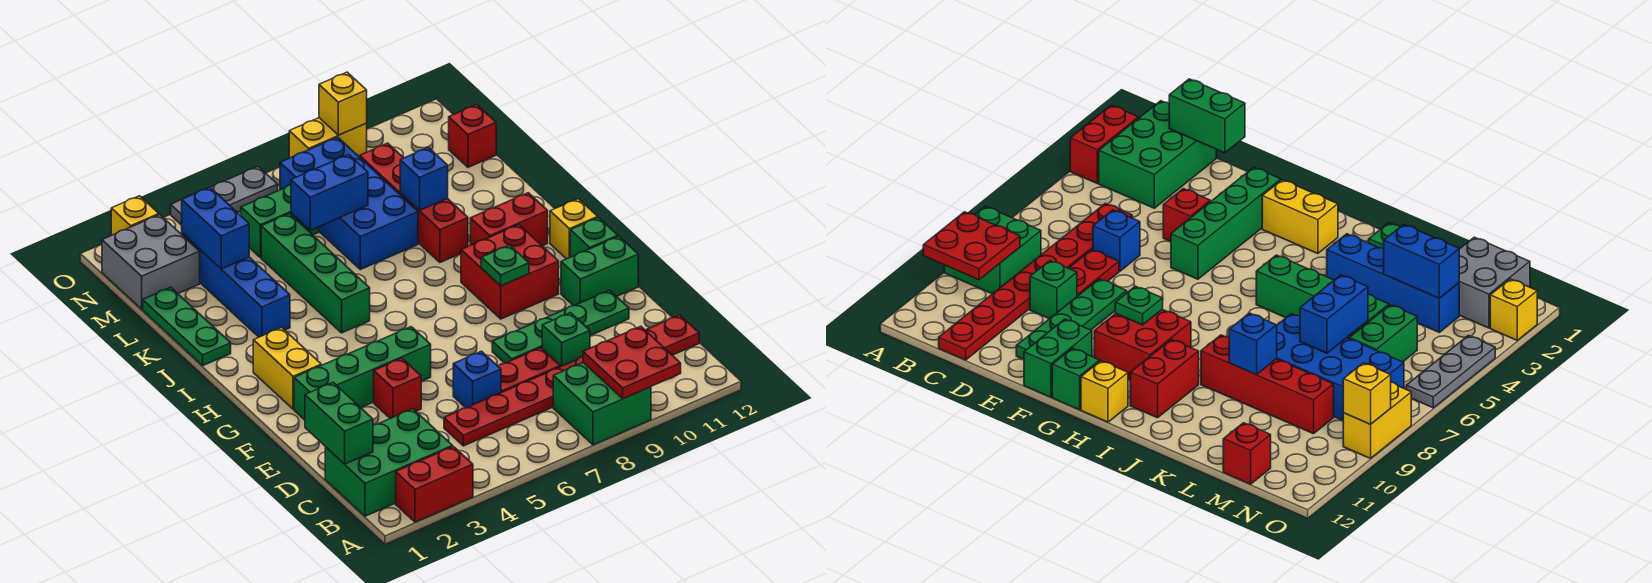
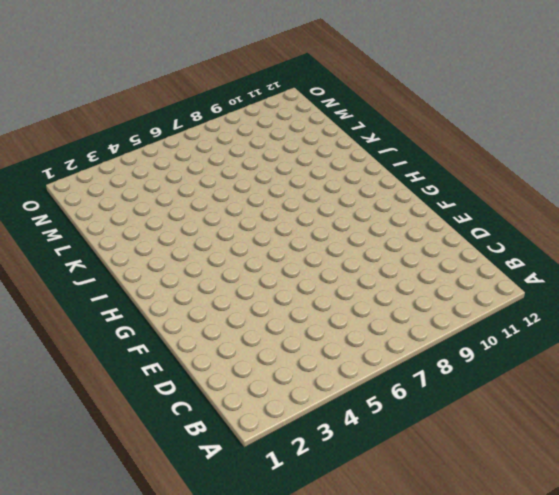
none -> red 1x2 brick [396,447,473,522]
none -> green 2x2 brick [553,363,651,445]
none -> green 2x3 brick [325,409,453,516]
none -> red 1x8 plate [444,315,699,446]

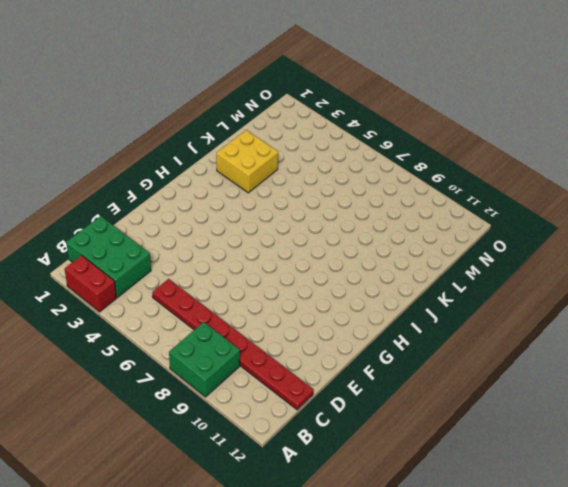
yellow 2x2 brick [216,130,278,193] -> blue 1x4 brick [182,233,290,337]
none -> blue 1x1 brick [453,351,501,408]
none -> red 1x2 plate [498,348,560,392]
none -> green 1x1 brick [542,313,590,367]
none -> red 1x1 brick [374,358,421,418]

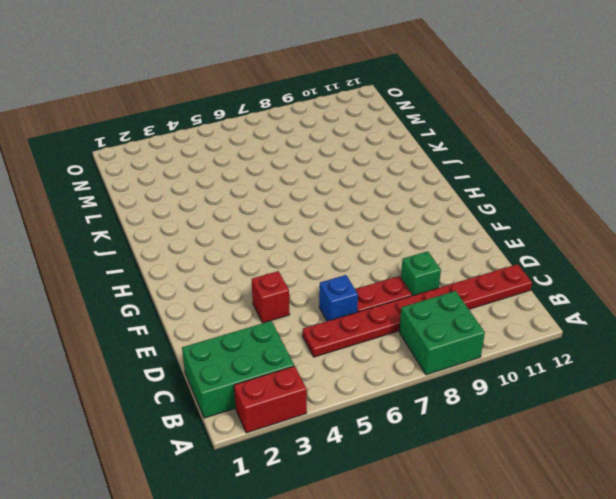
none -> green 1x4 plate [492,290,629,363]
none -> green 1x4 brick [294,327,431,420]
none -> green 1x2 brick [561,236,638,306]
none -> yellow 1x2 brick [253,328,321,409]

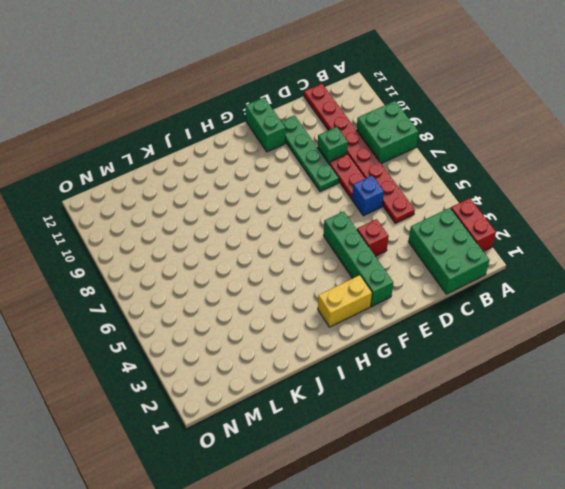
none -> red 2x2 brick [461,225,559,319]
none -> green 1x1 brick [570,218,618,257]
none -> yellow 1x1 brick [550,199,598,259]
none -> green 1x4 brick [261,214,370,333]

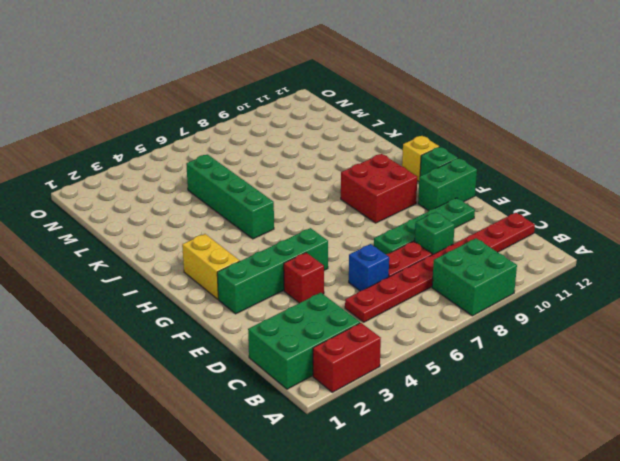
none -> red 1x2 brick [470,193,548,246]
none -> green 1x3 plate [143,287,231,366]
none -> blue 1x4 brick [182,233,290,337]
none -> red 1x4 brick [360,143,468,262]

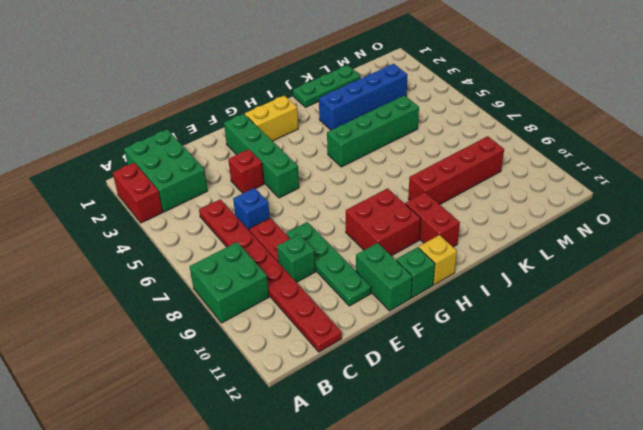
none -> blue 2x4 brick [280,137,418,269]
none -> grey 2x2 brick [102,215,200,309]
none -> green 1x2 brick [241,185,318,258]
none -> red 1x1 brick [449,105,496,167]

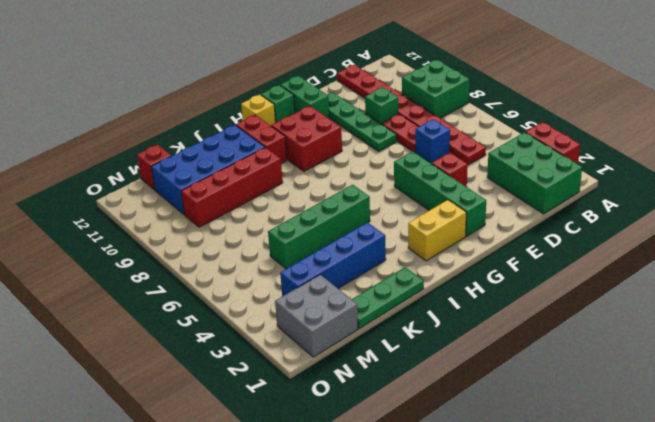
blue 2x4 brick [151,125,265,214] -> blue 2x4 brick moved to [280,137,418,269]
none -> green 1x2 brick [241,185,318,258]
none -> yellow 1x1 brick [111,196,159,235]
none -> grey 1x3 plate [171,167,278,225]
none -> yellow 1x2 brick [289,118,367,158]

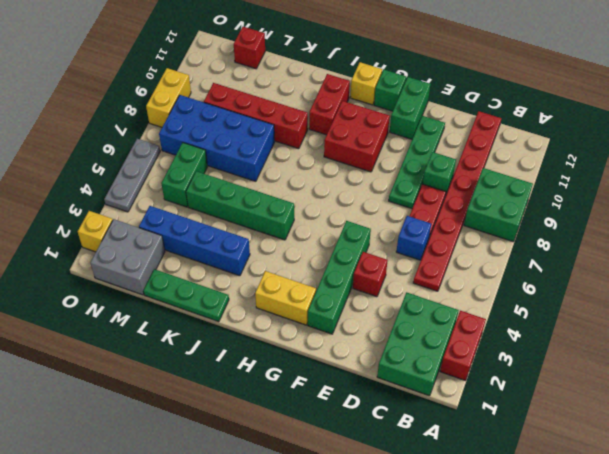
none -> red 2x2 plate [583,326,681,399]
none -> green 1x2 brick [305,382,373,464]
none -> green 1x1 plate [481,245,529,286]
none -> blue 1x1 brick [400,148,448,210]

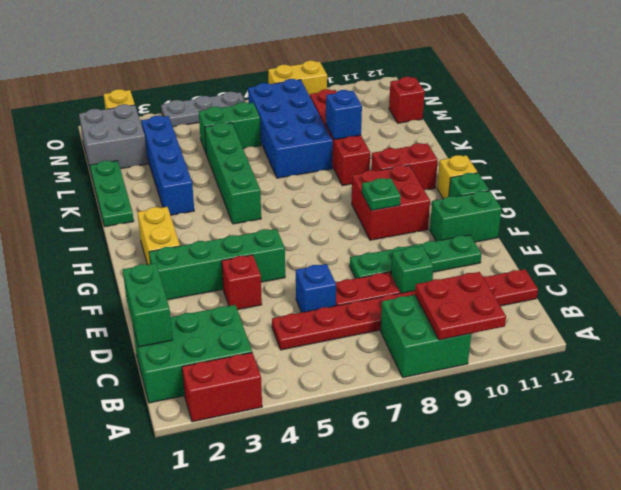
none -> blue 1x2 brick [182,187,249,269]
none -> blue 1x2 brick [291,154,368,230]
none -> yellow 1x1 brick [319,72,367,135]

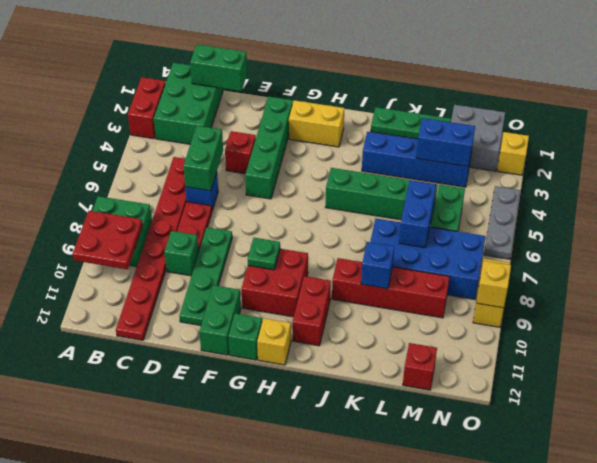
green 1x2 brick [183,126,223,191] -> none

